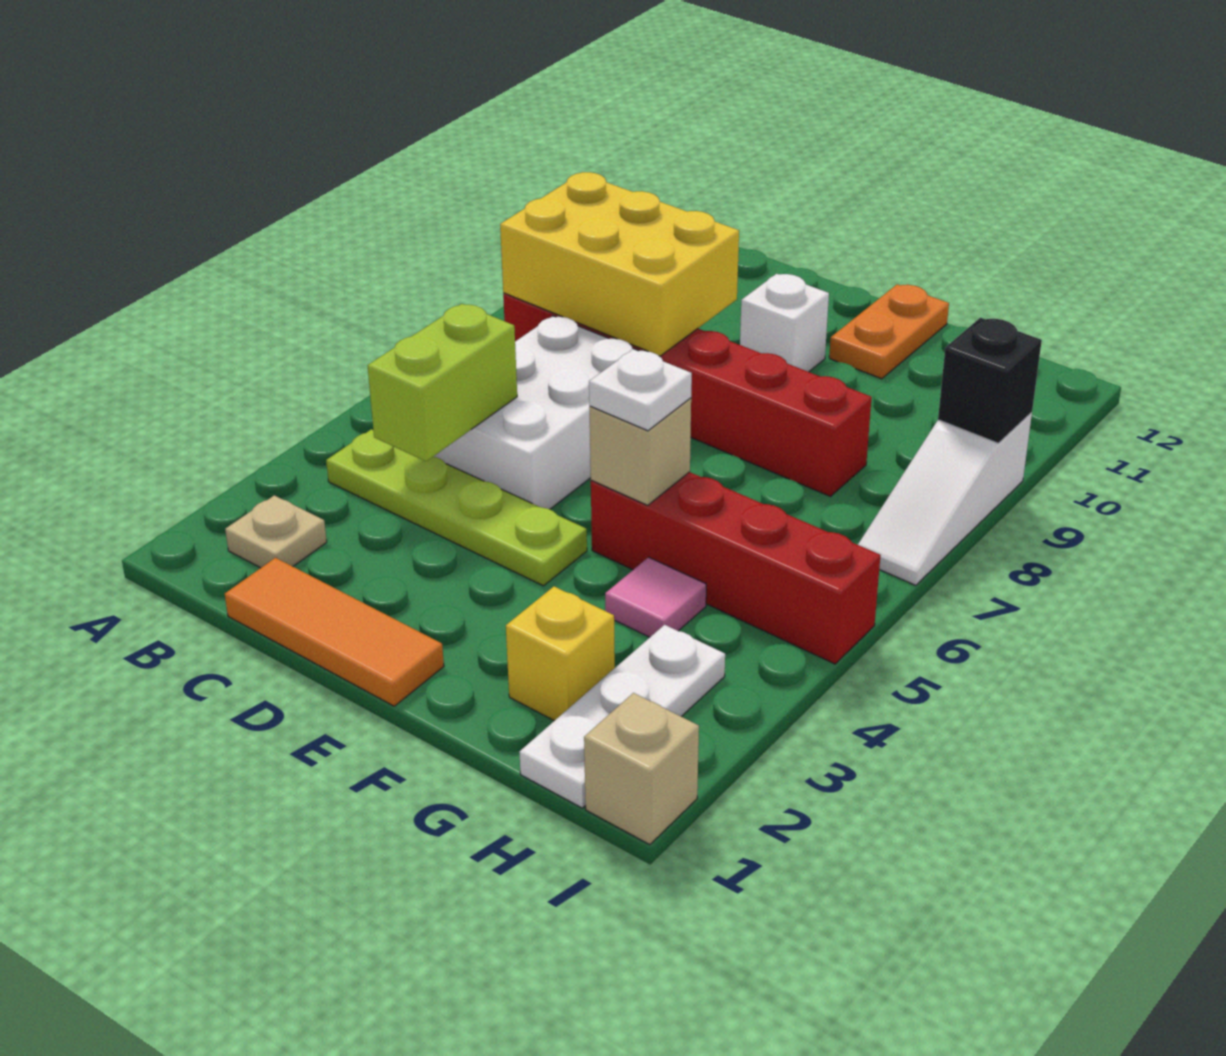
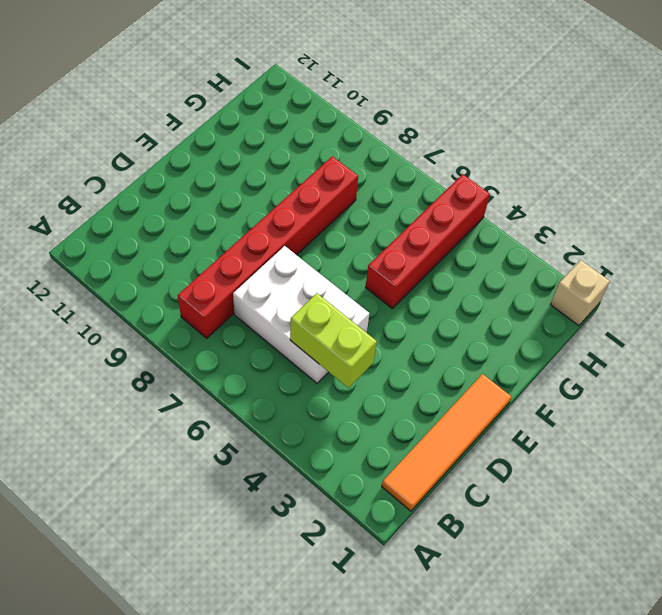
orange 1x4 tile [382,374,511,511] -> orange 1x3 tile [225,558,444,706]
none -> tan 1x1 plate [225,495,327,568]
none -> lime 1x4 plate [326,429,587,586]
none -> white 1x1 brick [740,274,829,372]

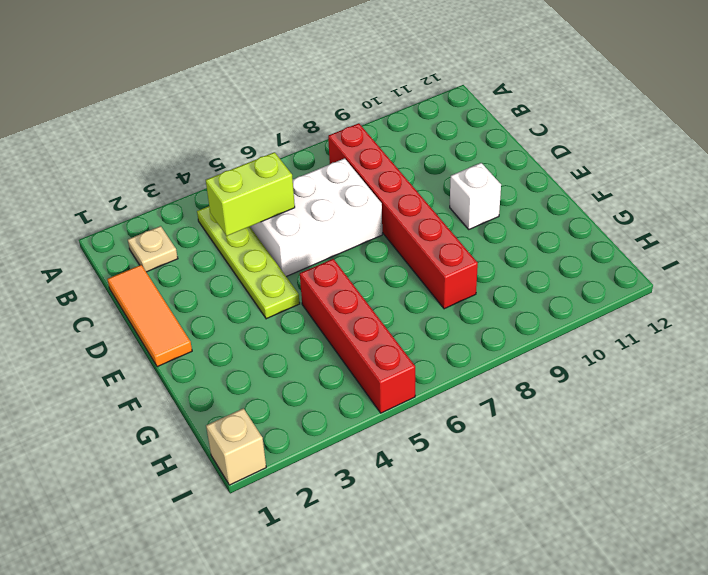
none -> orange 1x2 plate [829,284,949,379]
none -> yellow 1x1 brick [506,587,615,721]
none -> pink 1x1 tile [605,557,706,637]

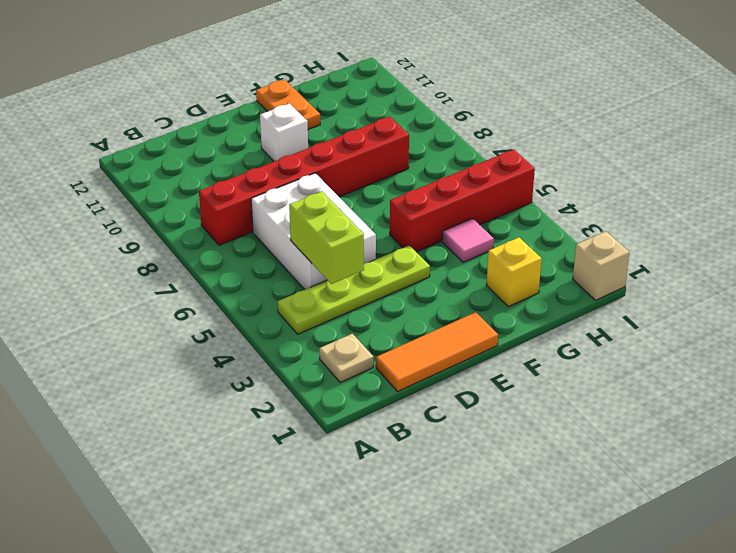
none -> white 1x3 plate [519,625,725,808]
none -> white 1x3 slope [858,412,1032,585]
none -> yellow 2x3 brick [500,172,739,356]

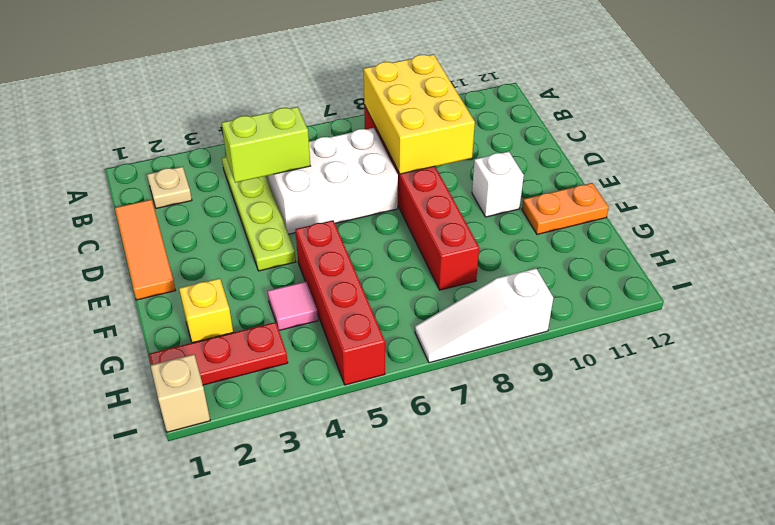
red 1x3 plate [149,322,288,385] -> white 1x3 plate [519,625,725,808]
none -> tan 1x1 brick [589,398,691,505]
none -> black 1x1 brick [938,318,1042,443]
none -> white 1x1 plate [589,349,692,431]

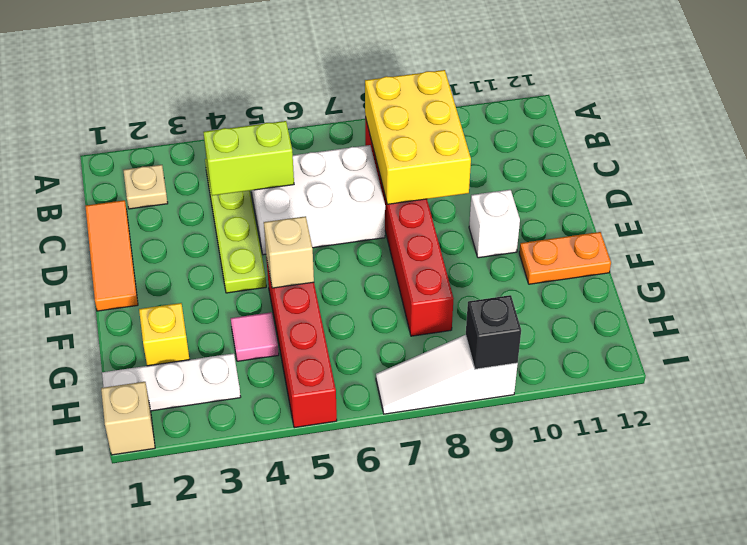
none -> white 1x1 plate [589,349,692,431]

